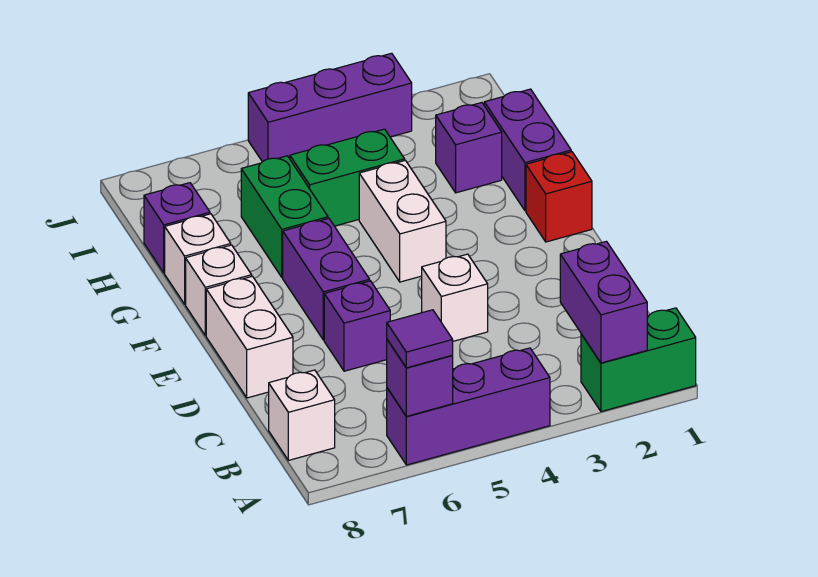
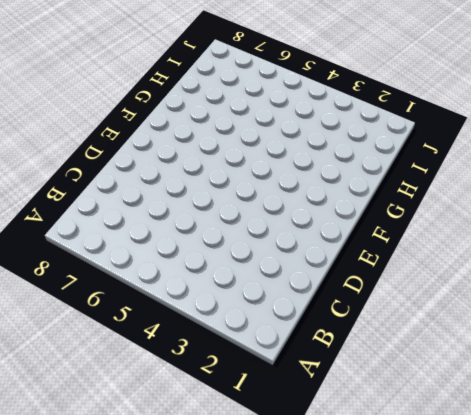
none -> green 1x2 brick [581,308,696,412]
none -> purple 1x3 brick [387,348,550,465]
none -> white 1x1 brick [269,370,335,460]

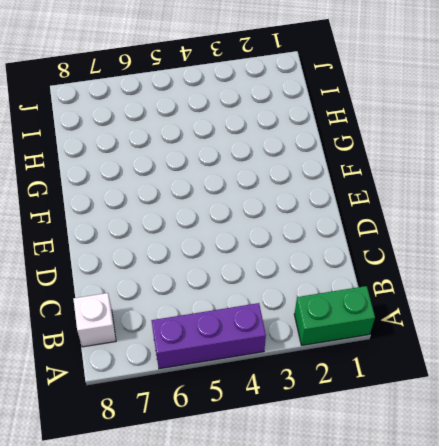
none -> white 1x1 brick [422,254,488,341]
none -> purple 1x1 brick [324,281,390,371]
none -> white 1x2 brick [206,276,293,398]

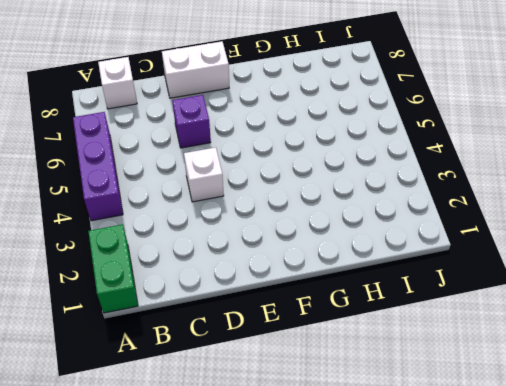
none -> purple 1x2 brick [283,218,370,340]
none -> red 1x1 brick [526,152,592,242]
none -> white 1x2 brick [359,160,446,282]

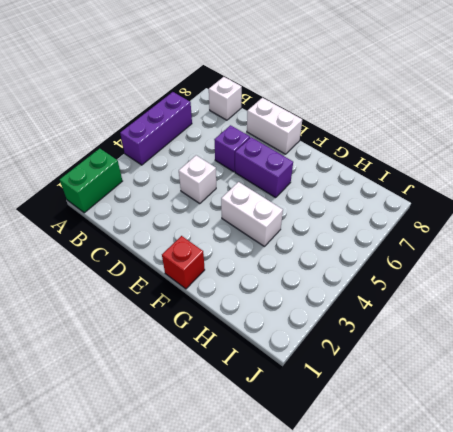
none -> white 1x1 brick [186,245,252,335]
none -> purple 1x2 brick [484,89,571,211]
none -> green 1x2 brick [241,156,328,277]

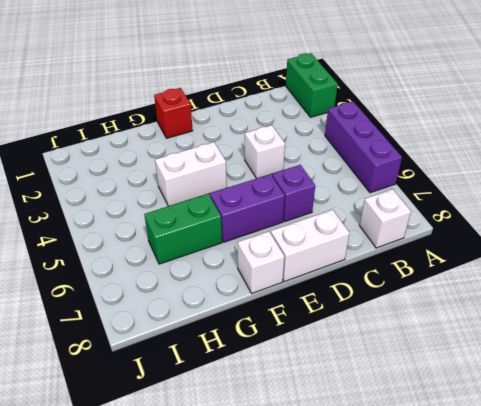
none -> purple 1x2 brick [484,89,571,211]
none -> white 1x1 brick [165,214,231,304]
none -> purple 1x1 brick [436,103,502,193]

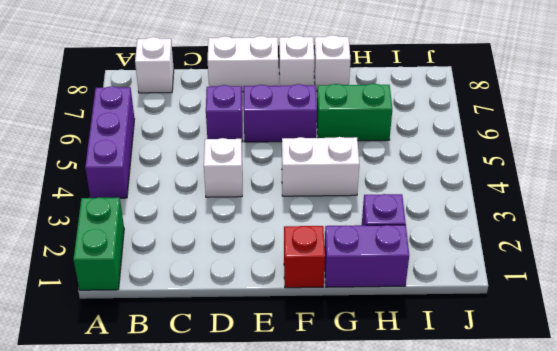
none -> green 1x2 brick [290,129,405,226]
none -> purple 1x1 brick [144,183,210,273]
none -> purple 1x3 brick [248,53,412,162]

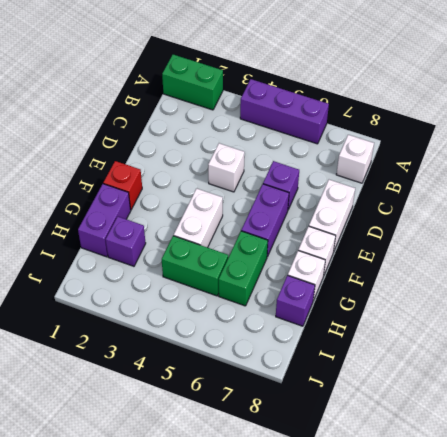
none -> purple 1x3 brick [248,53,412,162]
none -> purple 1x2 brick [560,241,647,363]
none -> purple 1x1 brick [387,340,453,416]

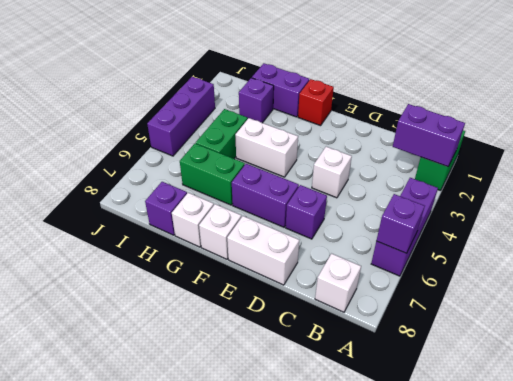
none -> purple 1x1 tile [387,310,453,368]

